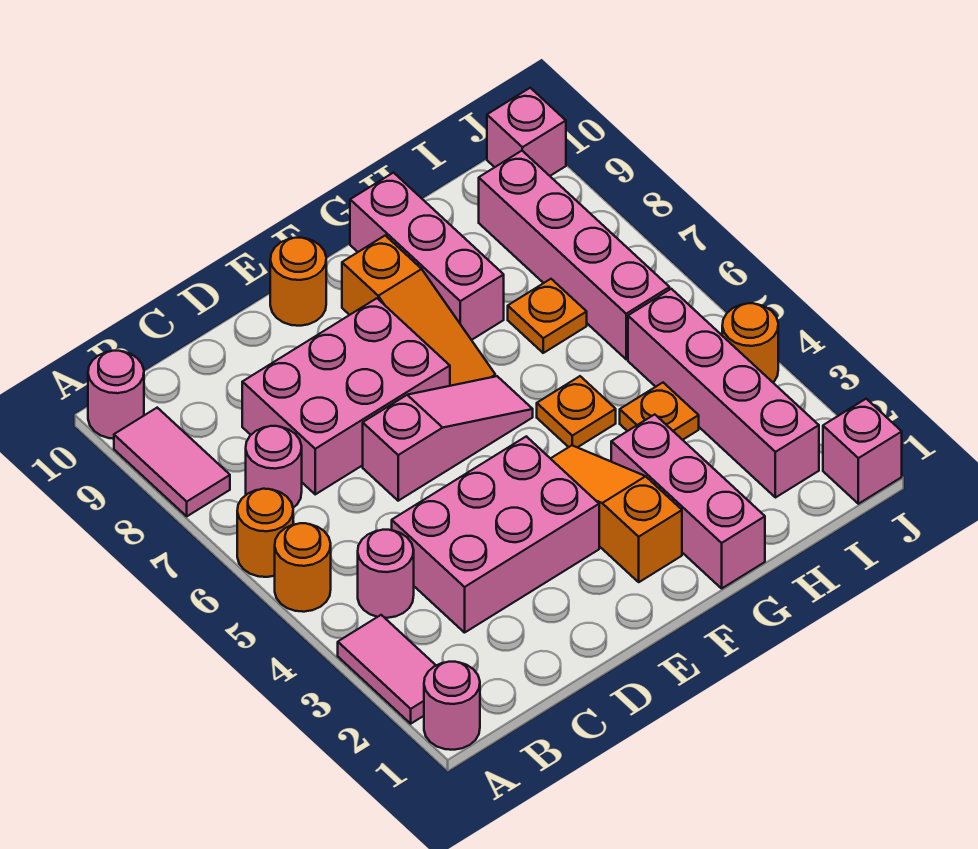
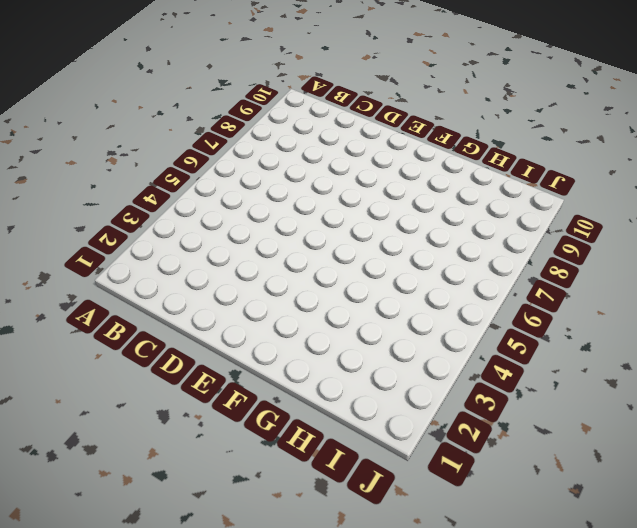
none -> pink 1x1 round brick [424,662,480,750]
none -> pink 1x2 tile [338,615,436,724]
none -> orange 1x1 round brick [275,523,331,612]

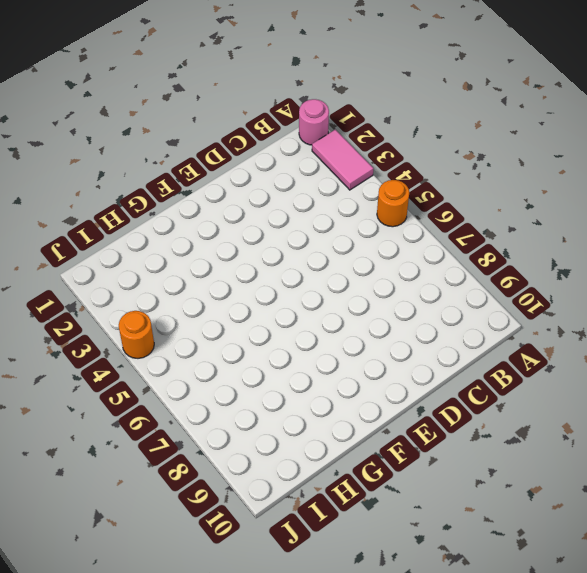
none -> orange 1x1 round brick [237,489,293,577]
none -> pink 1x2 tile [114,408,230,516]
none -> pink 1x1 round brick [88,351,144,439]

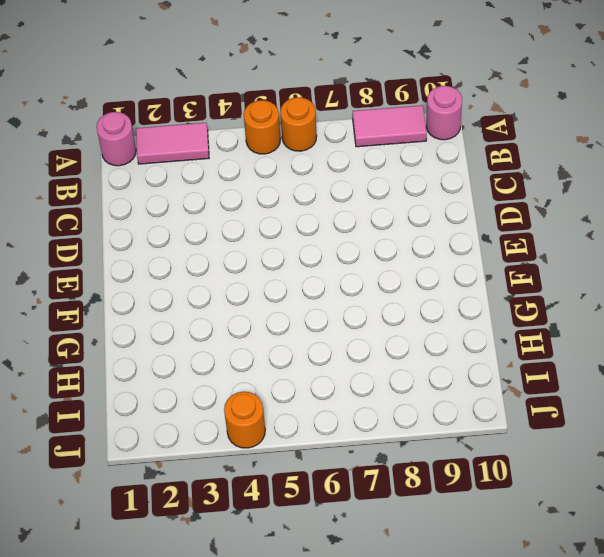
none -> pink 1x1 round brick [358,530,414,618]
none -> pink 1x1 round brick [246,426,302,508]
none -> pink 2x3 brick [392,436,599,633]

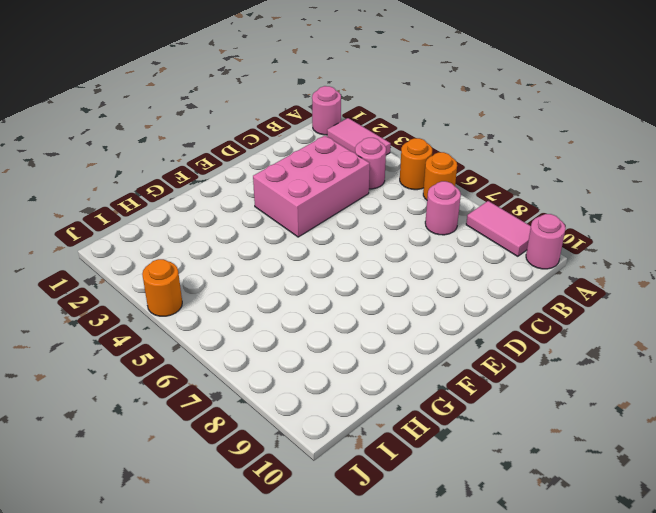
none -> pink 2x3 brick [242,298,450,494]
none -> pink 1x3 slope [363,376,533,501]
none -> orange 1x1 round brick [270,238,326,326]

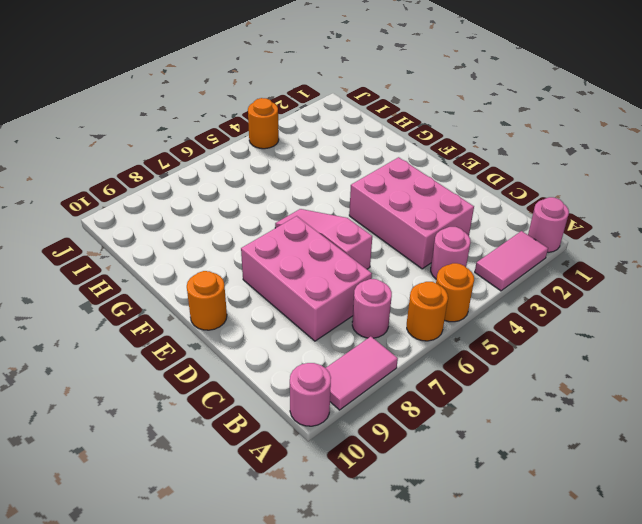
none -> orange 1x3 slope [551,445,682,582]
none -> orange 1x3 slope [342,235,495,386]
none -> pink 1x3 brick [611,414,765,588]

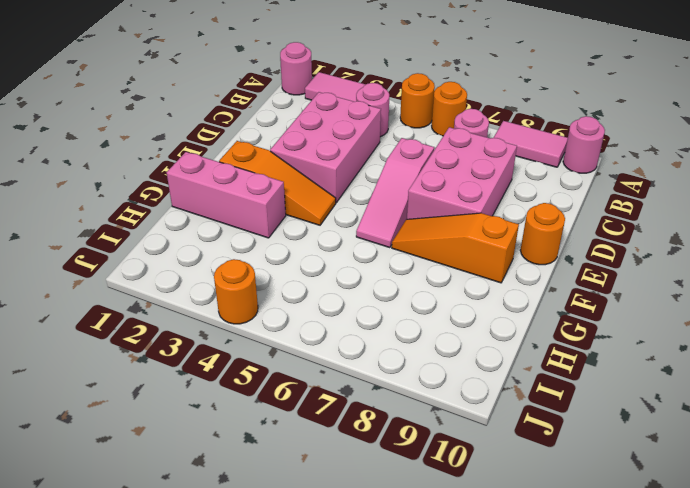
none -> orange 1x1 plate [537,376,616,447]
none -> pink 1x3 brick [350,173,504,340]
none -> orange 1x1 plate [620,383,699,440]

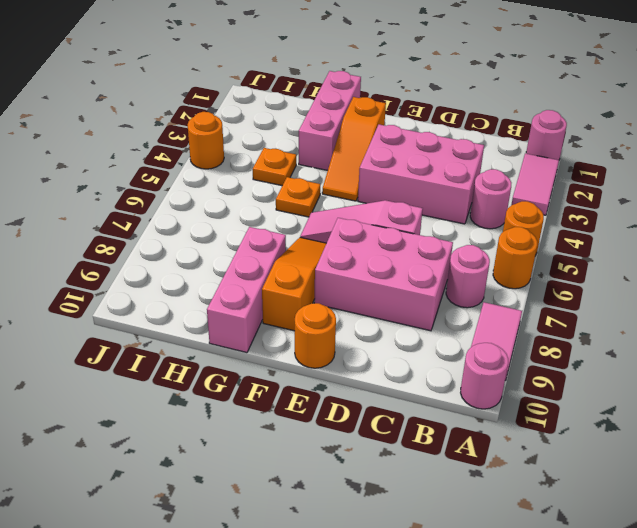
none -> orange 1x1 plate [508,279,587,353]
none -> pink 1x4 brick [628,289,819,498]
none -> pink 1x4 brick [479,151,670,359]

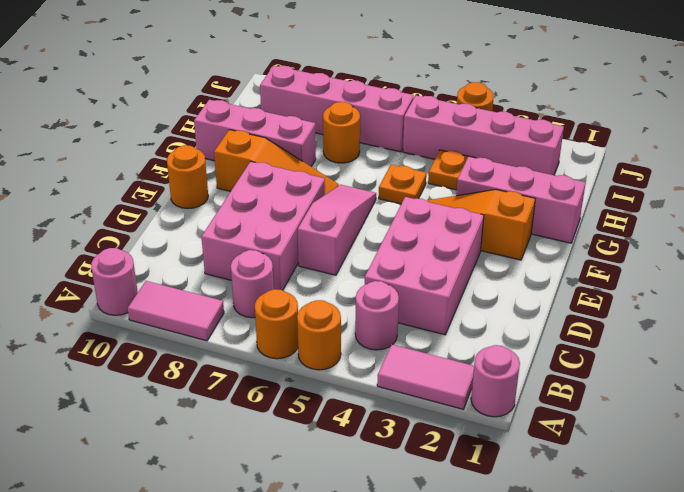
orange 1x1 round brick [323,102,360,163] -> orange 1x1 plate [508,279,587,353]
none -> pink 1x1 brick [823,399,902,504]
none -> pink 1x1 brick [487,88,566,176]

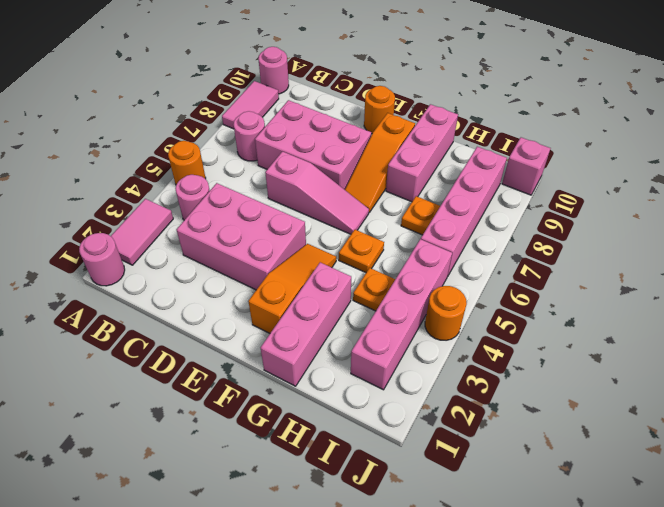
none -> orange 1x1 round brick [237,489,293,577]
none -> pink 1x1 brick [823,399,902,504]

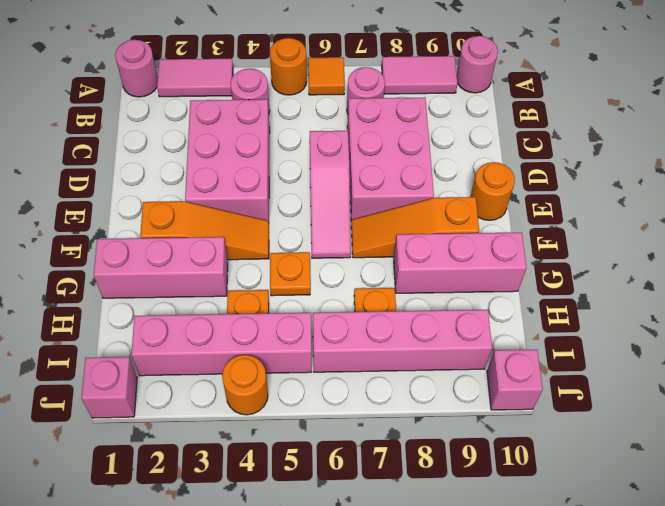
orange 1x1 tile [308,57,345,95] -> orange 1x1 round brick [237,489,293,577]

